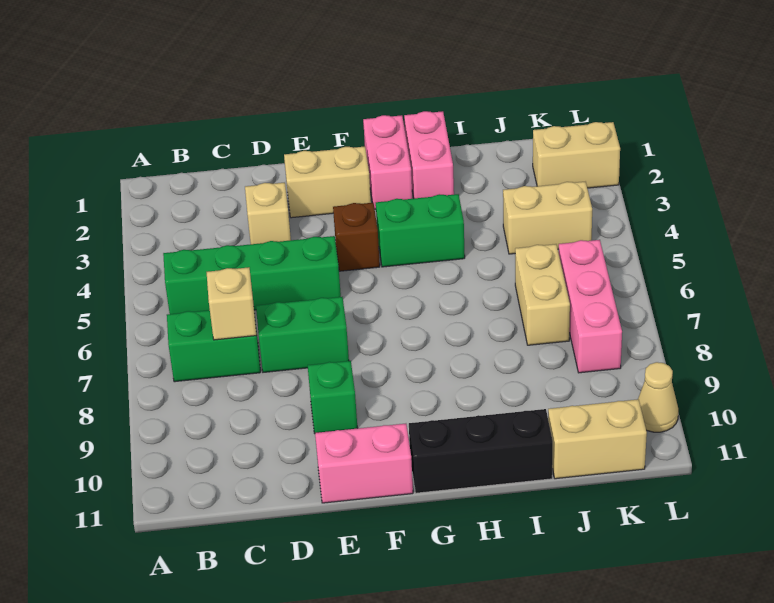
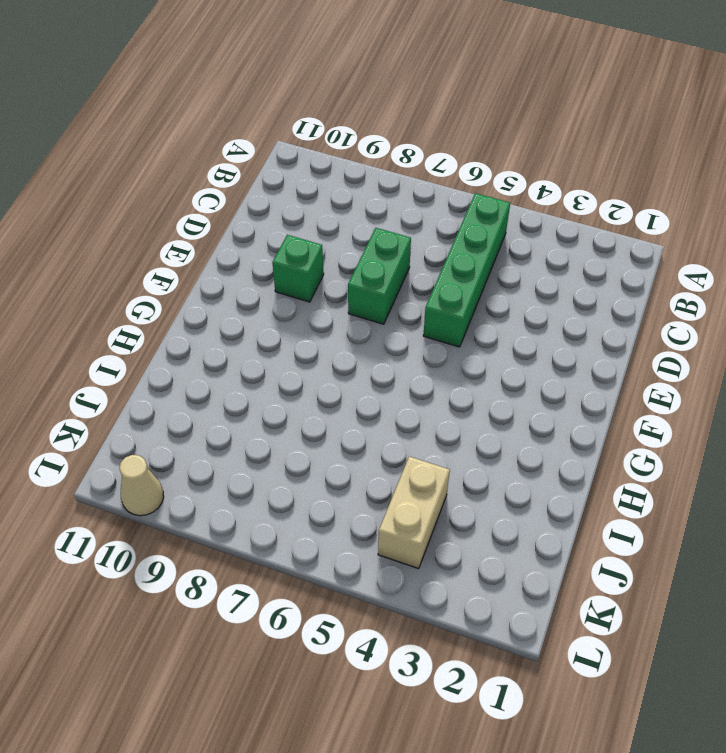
none -> green 1x2 brick [167,310,260,382]
none -> tan 1x1 brick [245,183,291,244]
none -> tan 1x2 brick [284,146,371,218]

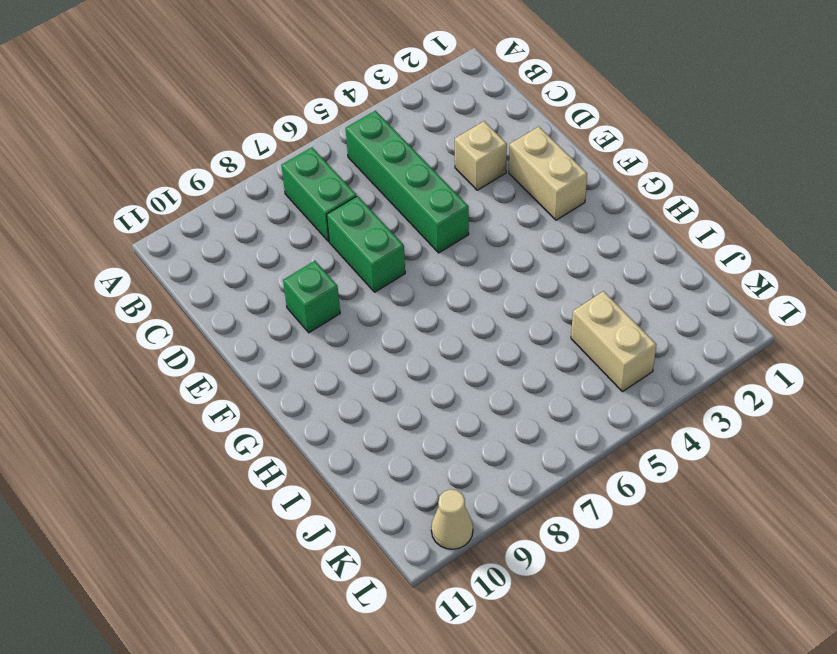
none -> pink 1x2 brick [315,424,413,503]
none -> brown 1x1 brick [333,203,380,271]
none -> pink 1x2 brick [363,115,412,209]

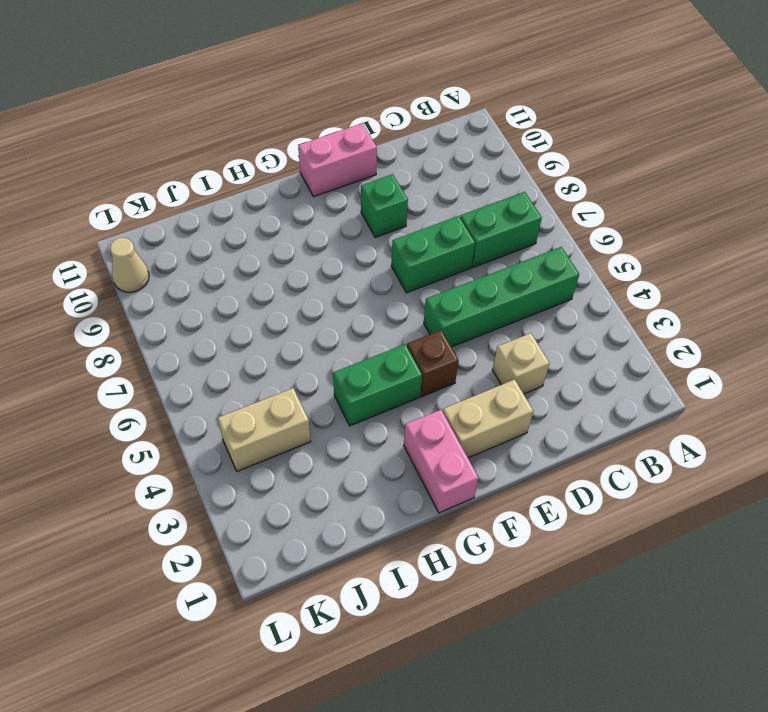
none -> black 1x3 brick [409,409,553,493]
none -> pink 1x2 brick [404,111,454,198]
none -> tan 1x2 brick [515,244,570,345]

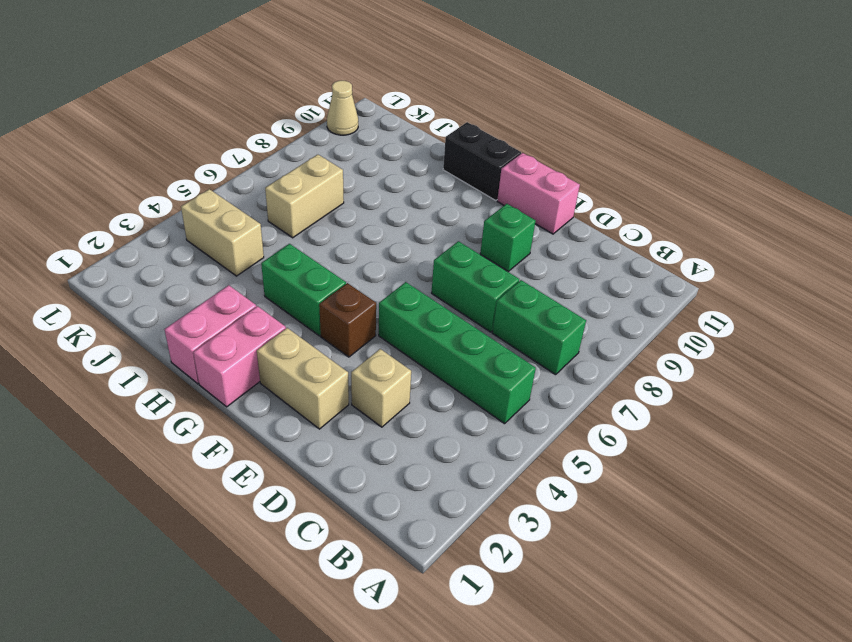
black 1x2 brick [443,122,521,201] -> black 1x3 brick [409,409,553,493]
none -> tan 1x2 brick [548,399,647,479]
none -> tan 1x2 brick [533,122,620,188]
none -> pink 1x3 brick [558,240,622,373]

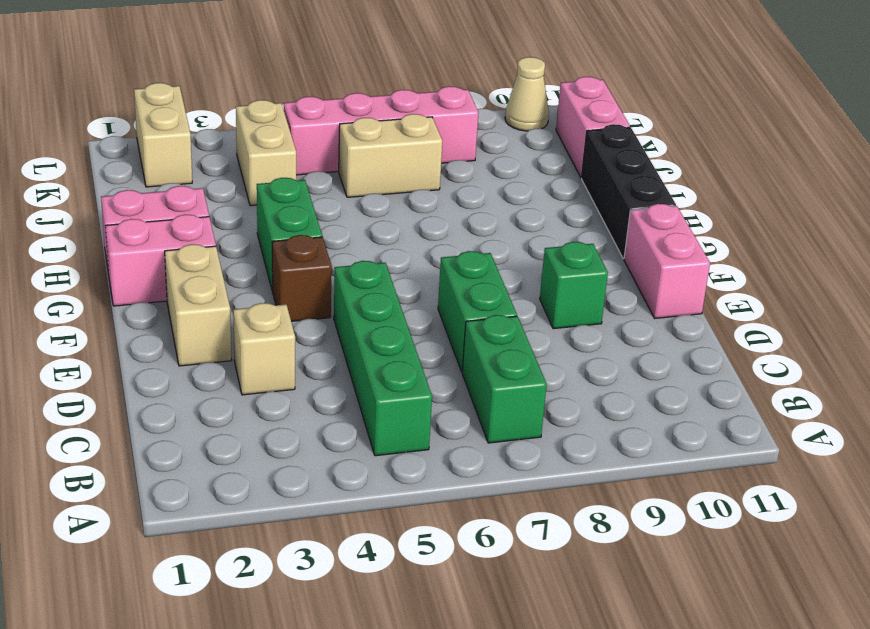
pink 1x2 brick [556,77,630,178] -> tan 1x2 brick [548,399,647,479]
pink 1x4 brick [284,86,479,175] -> pink 1x3 brick [558,240,622,373]
none -> tan 1x1 brick [207,267,256,340]

